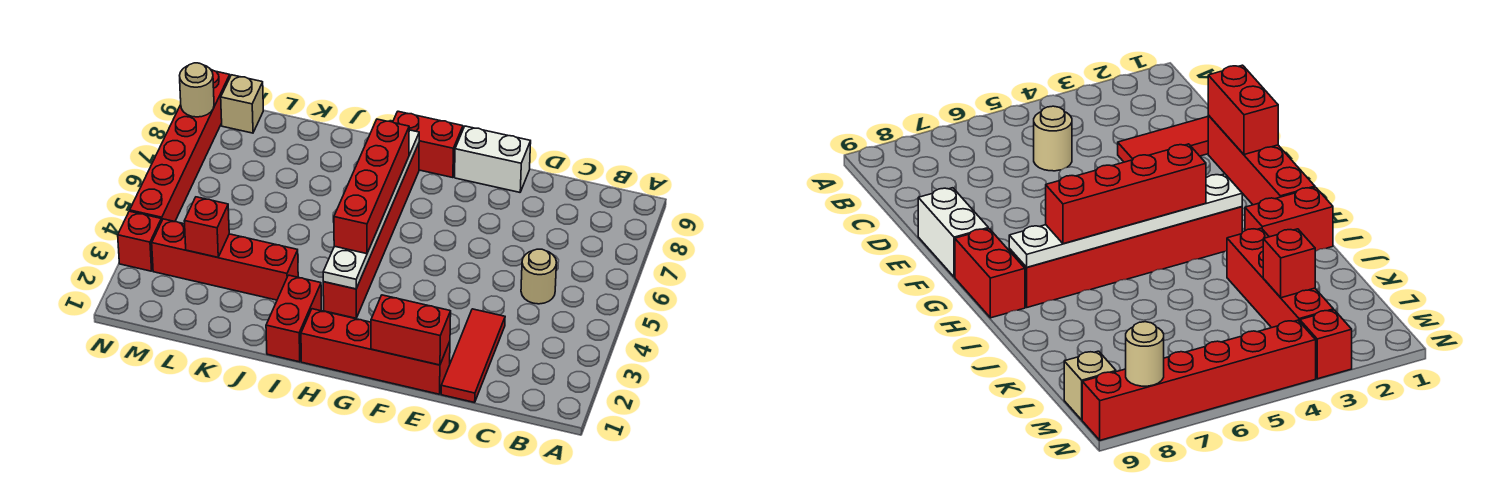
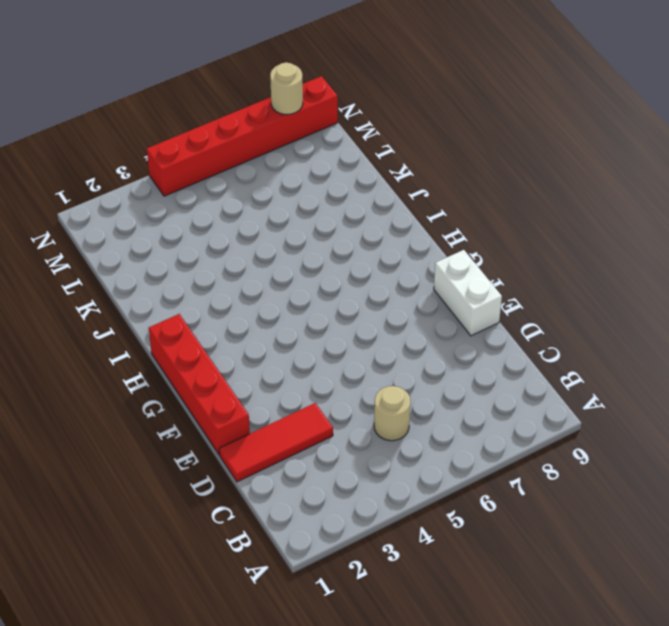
none -> red 1x2 brick [393,111,463,178]
none -> red 1x6 brick [323,143,419,318]
none -> red 1x2 brick [266,275,321,362]

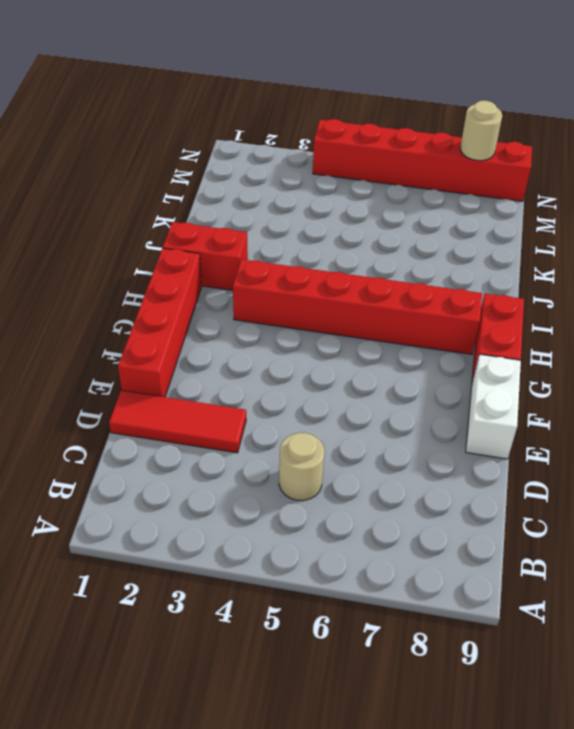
none -> red 1x4 brick [152,219,298,300]
none -> tan 1x1 brick [221,75,263,133]
none -> red 1x1 brick [118,211,161,271]

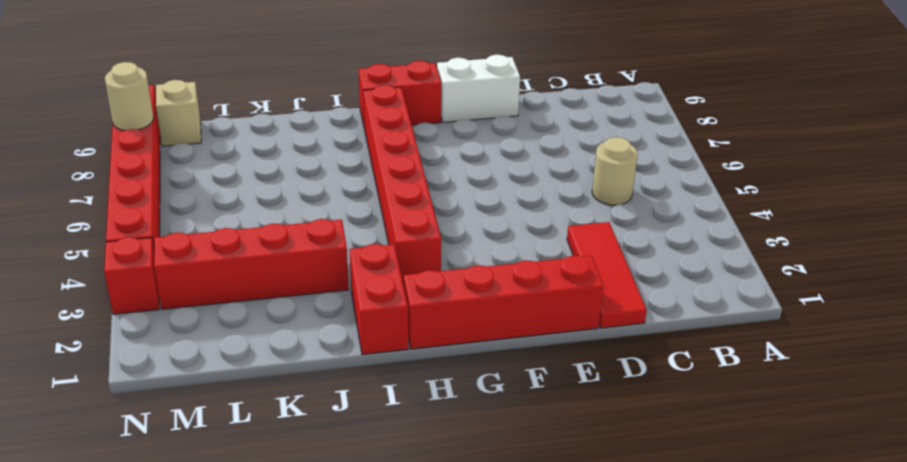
none -> red 1x2 brick [371,295,451,365]
none -> white 1x6 plate [323,130,419,289]
none -> red 1x1 brick [184,197,229,257]

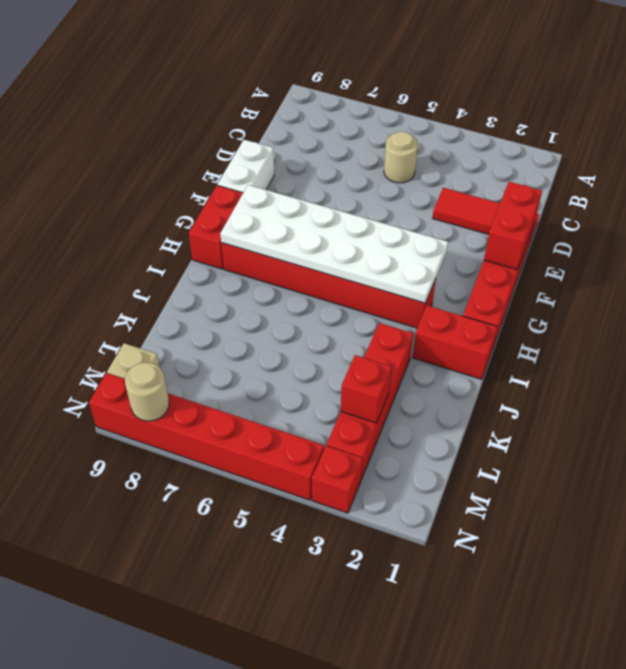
white 2x6 plate [220,185,448,303] -> white 1x6 plate [323,130,419,289]
none -> red 1x4 brick [334,119,409,254]

